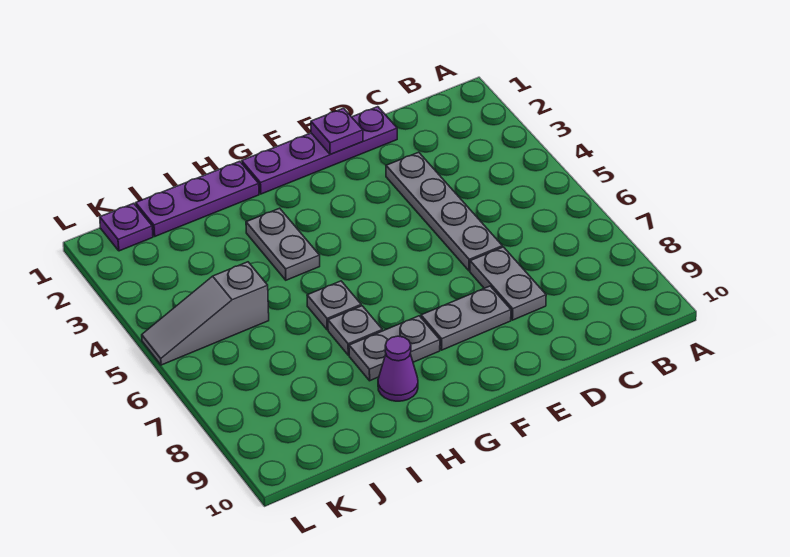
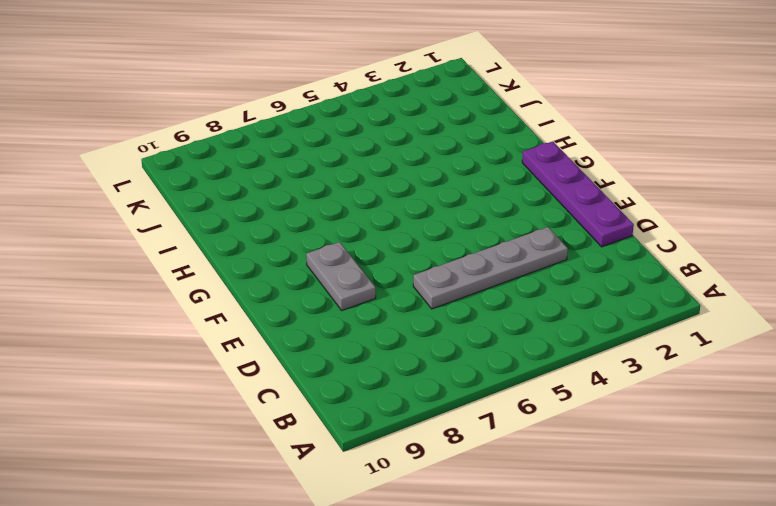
none -> grey 1x2 plate [470,247,546,320]
none -> grey 1x2 plate [349,316,440,381]
none -> purple 1x3 plate [136,161,259,236]

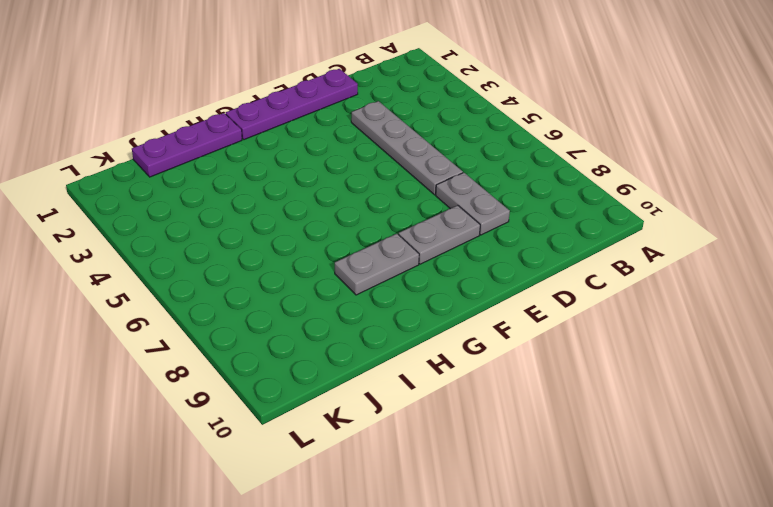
none -> grey 1x2 plate [246,208,320,280]
none -> grey 1x1 plate [307,281,361,330]
none -> grey 1x1 plate [328,306,382,355]

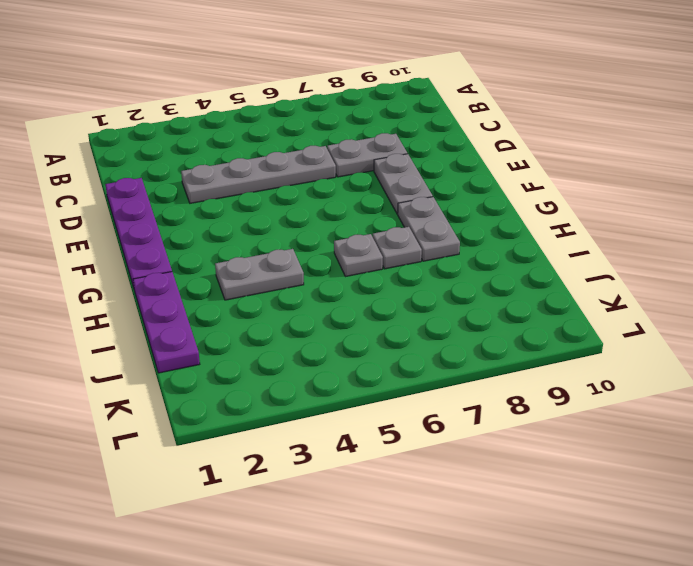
none -> purple 1x1 cone [378,336,418,401]
none -> grey 1x3 slope [142,262,269,365]
none -> purple 1x1 plate [100,203,153,251]

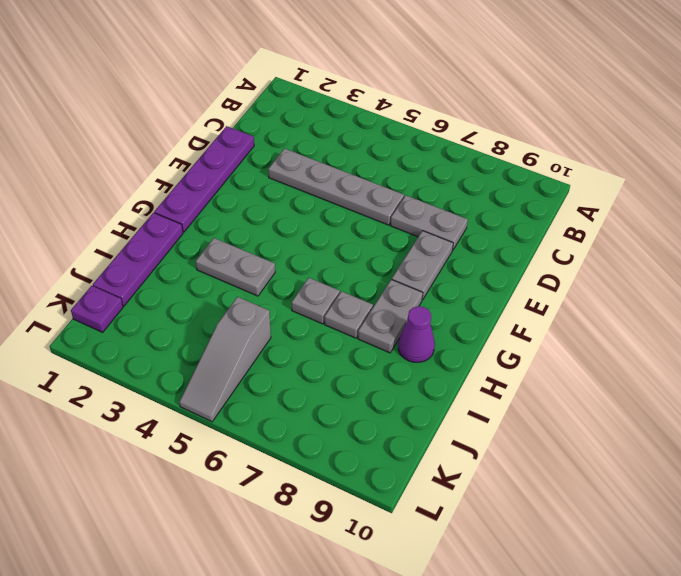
none -> purple 1x1 plate [311,108,363,155]

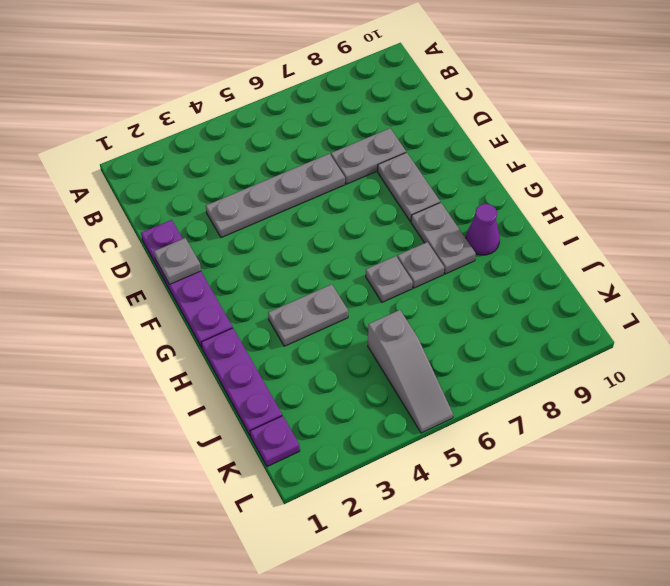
grey 1x1 plate [154,238,201,284] -> purple 1x1 plate [311,108,363,155]

